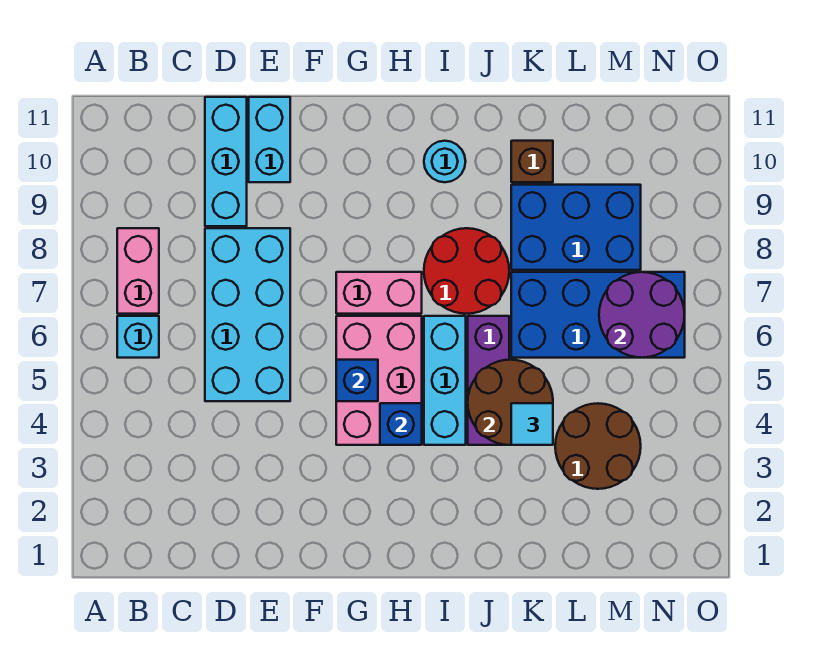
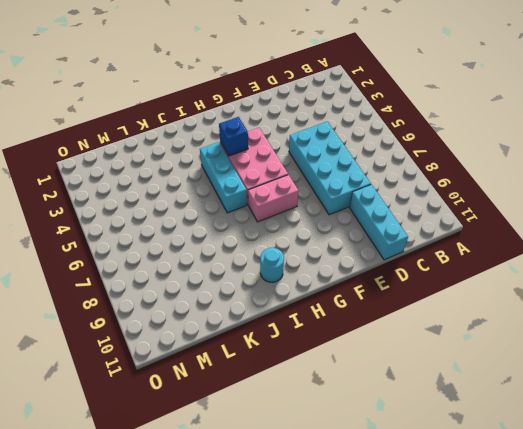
none -> cyan 1x1 brick [117,316,159,358]
none -> pink 1x2 brick [117,228,159,314]
none -> cyan 1x2 brick [249,97,290,182]

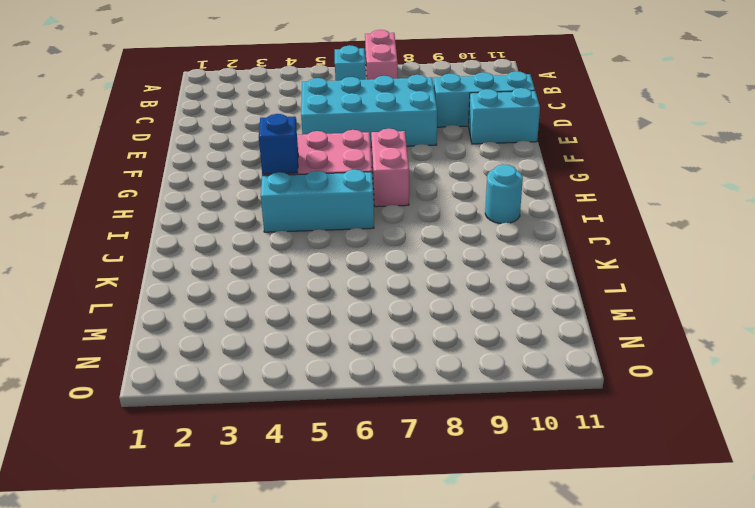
pink 1x2 brick [365,30,398,80] -> pink 1x2 brick turned to [117,228,159,314]
none -> red 2x2 round brick [424,228,509,314]
none -> purple 1x3 brick [468,316,509,445]
none -> blue 2x4 brick [511,272,685,358]

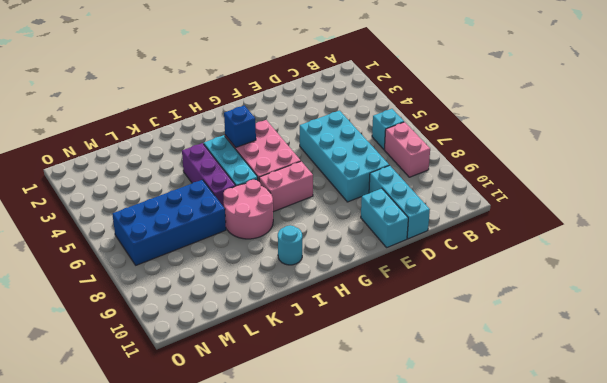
pink 2x2 round brick [223,180,273,239] -> red 2x2 round brick [424,228,509,314]
none -> blue 2x3 brick [511,185,641,270]
none -> brown 1x1 brick [511,141,553,182]
none -> brown 2x2 round brick [555,403,641,489]

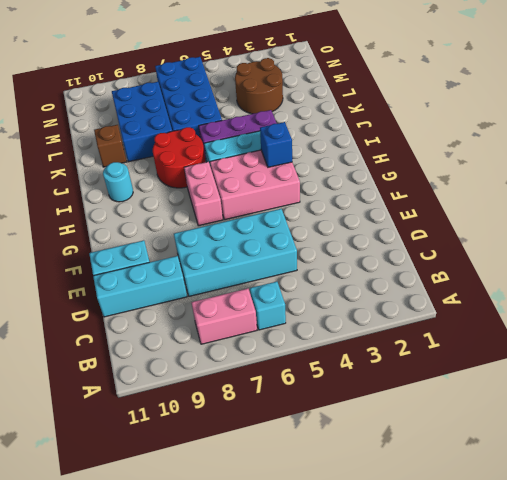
none -> blue 1x1 brick [336,360,378,401]
none -> brown 2x2 round brick [468,360,553,445]
none -> purple 2x2 round brick [599,272,685,358]

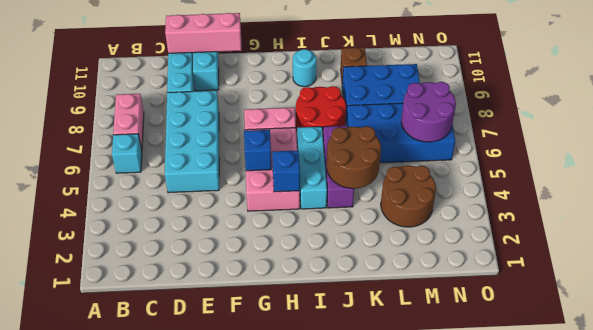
pink 1x3 brick [165,13,241,53] -> none
none -> cyan 1x1 tile [511,403,553,445]

